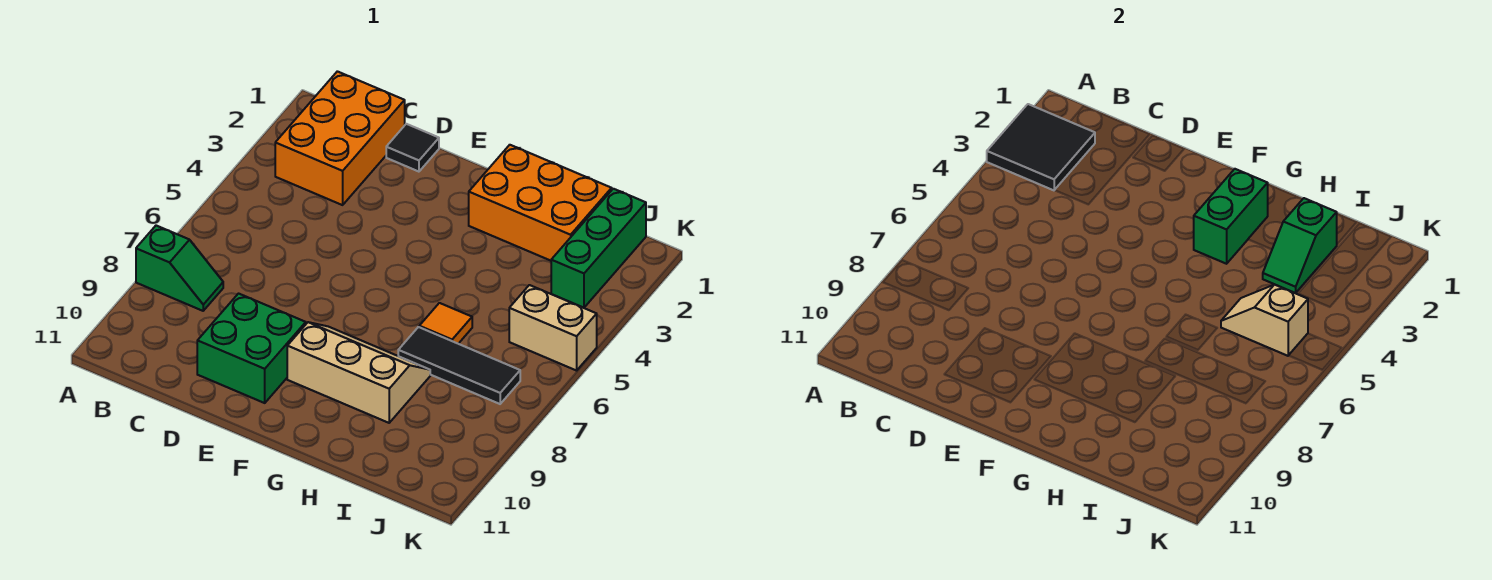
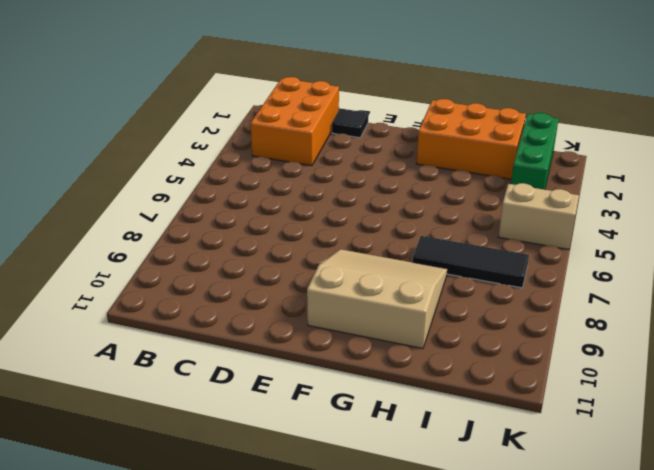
tan 3x3 slope [307,249,447,349] -> tan 2x3 slope [287,322,430,423]
none -> green 1x2 slope [136,226,223,311]
none -> green 2x2 brick [197,294,306,403]
none -> orange 1x1 tile [419,303,472,344]

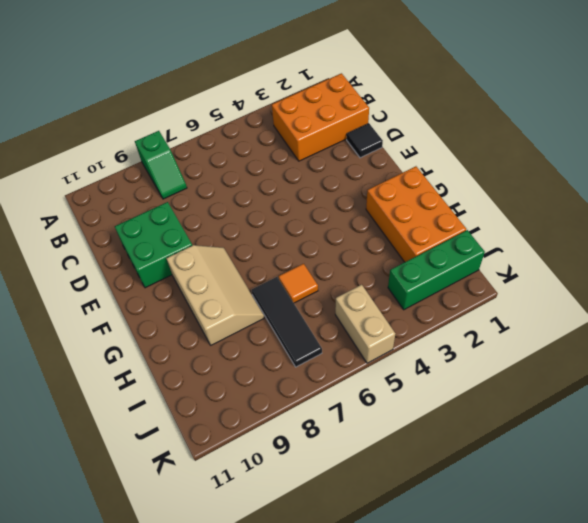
none -> black 2x2 tile [987,104,1095,190]
none -> green 1x2 brick [1194,169,1268,264]
none -> green 1x2 slope [1263,198,1337,293]

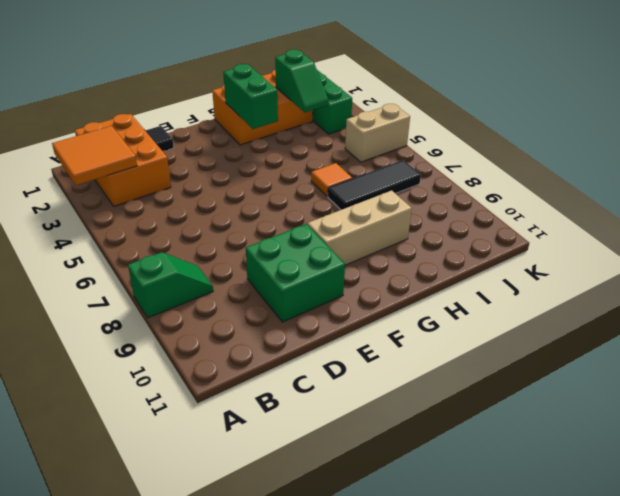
orange 2x2 tile [52,126,137,185] -> black 2x2 tile [987,104,1095,190]
none -> tan 1x2 slope [1221,285,1308,356]

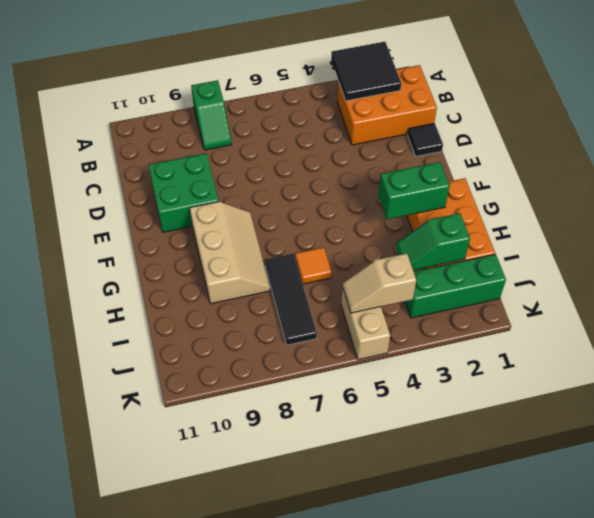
tan 1x2 slope [343,253,416,313] -> tan 1x2 slope turned to [1221,285,1308,356]

